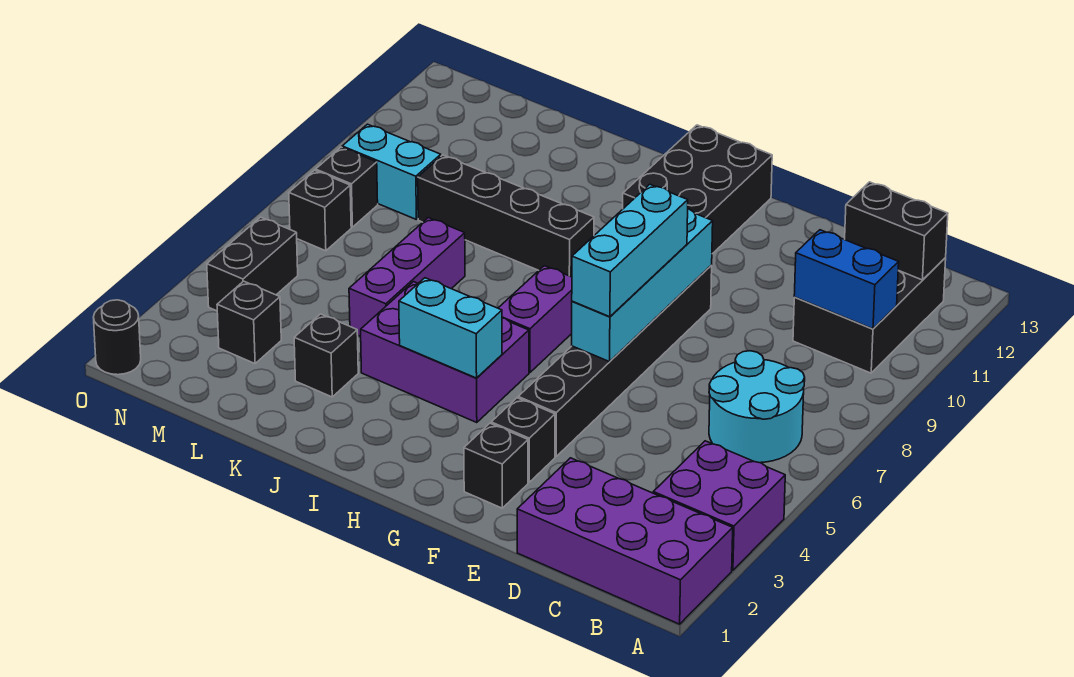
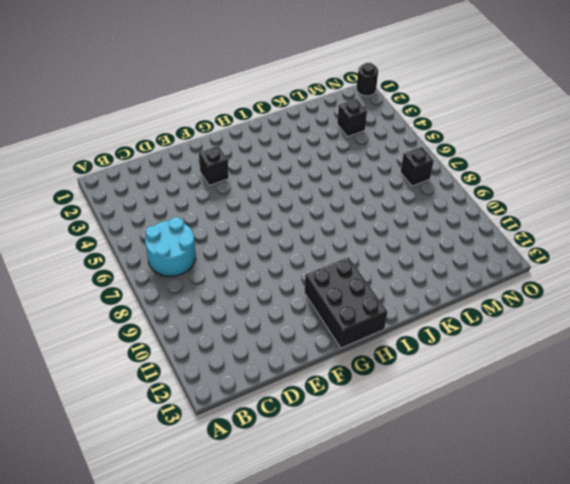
none -> purple 2x4 brick [517,458,733,624]
none -> purple 2x2 brick [653,441,785,570]
none -> black 2x3 brick [793,258,946,373]

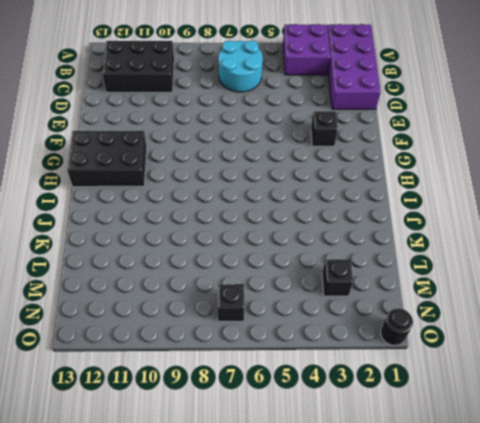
none -> black 1x1 brick [464,423,528,508]
none -> black 1x6 brick [518,265,712,456]
none -> purple 2x3 brick [361,282,529,423]

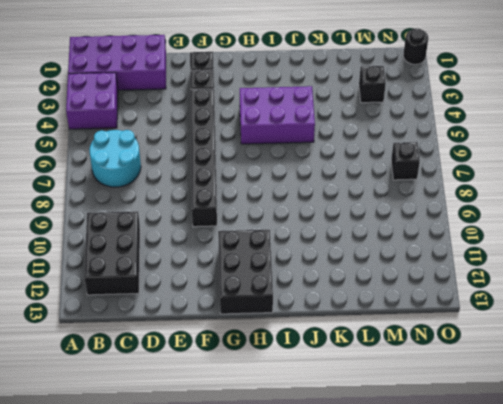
none -> purple 1x2 brick [498,266,572,372]
none -> black 1x4 brick [418,155,594,277]
none -> black 1x1 brick [294,314,358,397]

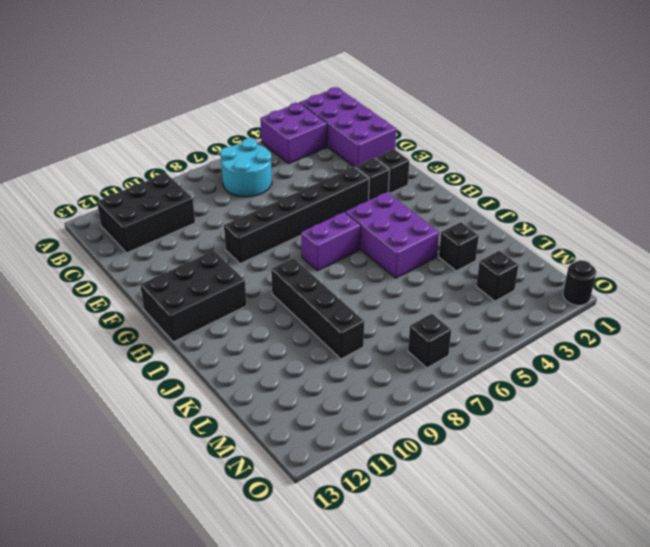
none -> purple 1x3 brick [349,218,465,336]
none -> cyan 1x2 brick [342,124,441,220]
none -> black 1x2 brick [207,217,298,311]

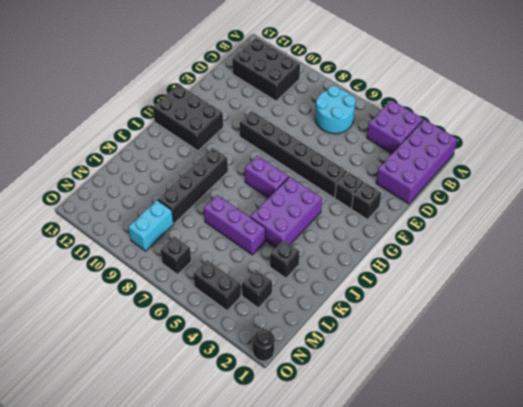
none -> black 1x1 brick [316,147,378,227]
none -> blue 1x2 brick [794,230,899,329]
none -> black 1x2 brick [845,182,948,280]

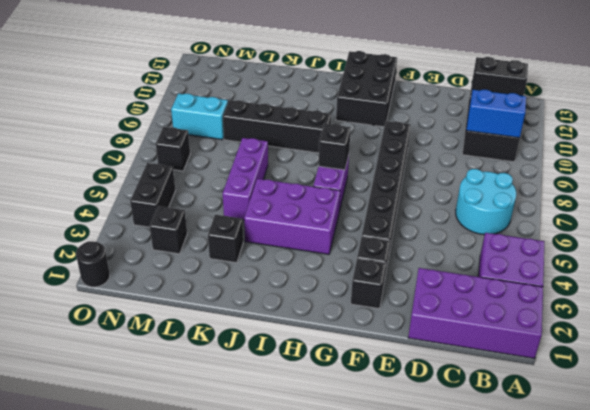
black 1x1 brick [319,124,351,170] -> black 1x1 brick moved to [316,147,378,227]
none -> cyan 1x4 brick [572,209,713,362]
none -> cyan 1x2 brick [399,278,502,378]
none -> cyan 1x3 brick [572,184,688,317]

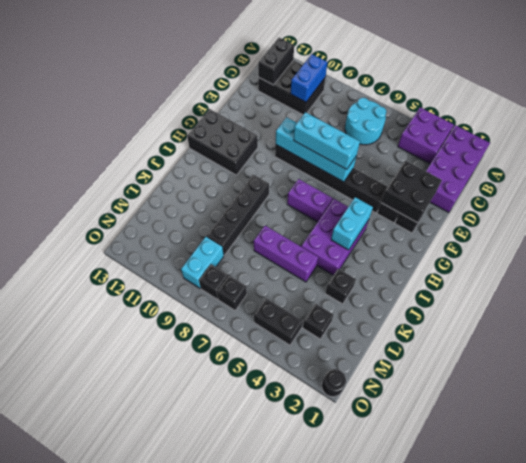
black 2x2 brick [381,161,442,222] -> none

